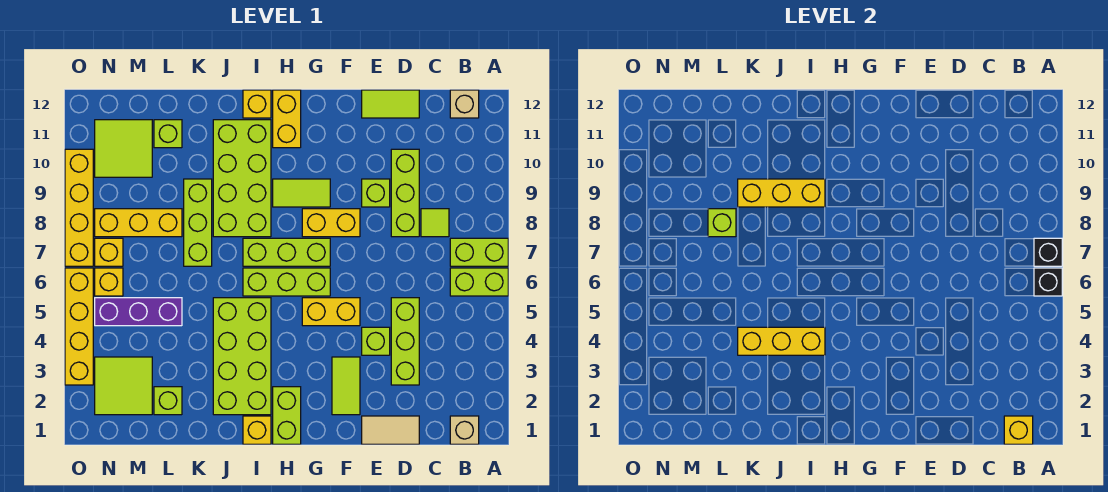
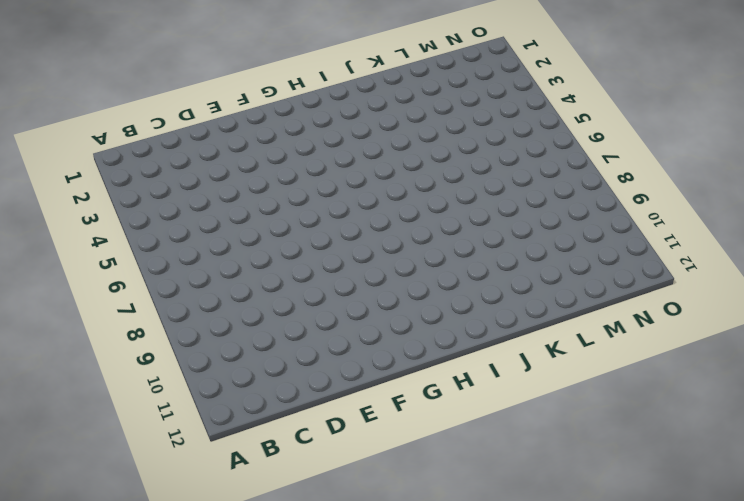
none -> lime 1x2 brick [450,268,508,296]
none -> lime 1x2 brick [450,238,508,266]
none -> tan 1x1 brick [450,416,479,444]
none -> tan 1x1 brick [450,90,479,118]

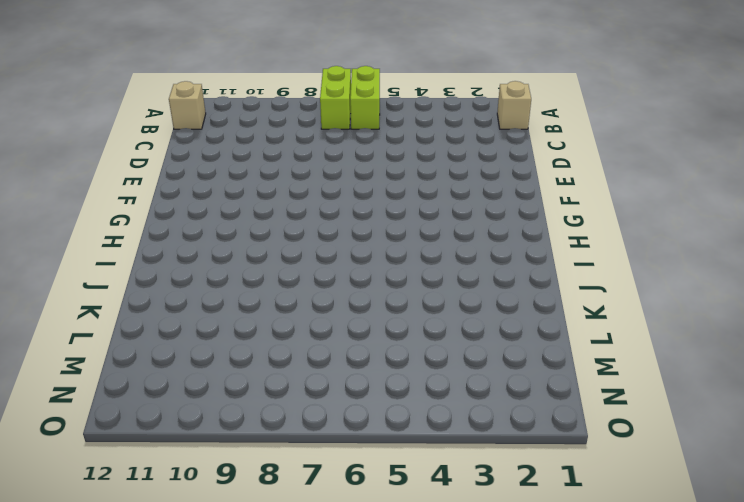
none -> lime 1x1 tile [421,209,449,237]
none -> tan 1x2 tile [362,416,419,444]
none -> lime 1x3 brick [391,298,419,385]
none -> lime 1x3 brick [391,149,419,237]

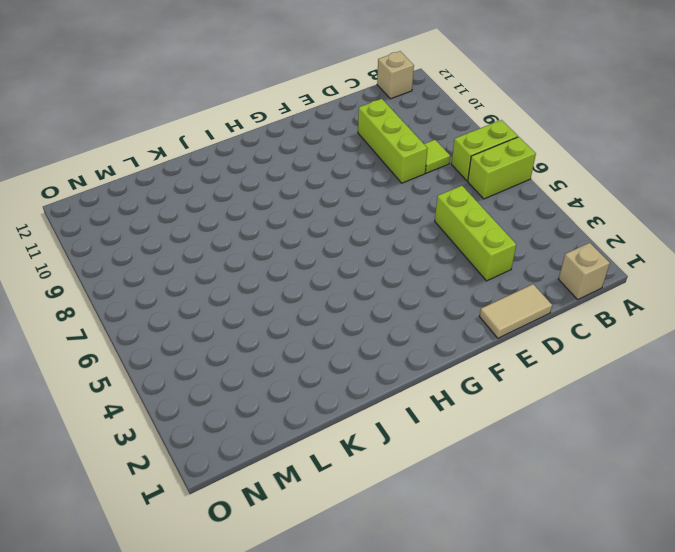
none -> lime 1x2 tile [362,90,419,118]
none -> lime 1x1 brick [362,327,390,355]
none -> lime 1x1 brick [362,179,390,207]
none -> lime 1x2 tile [332,357,360,415]

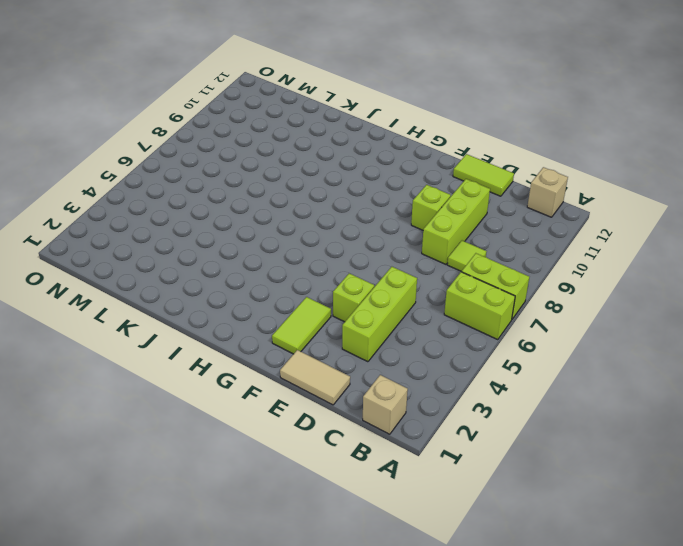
none -> yellow 1x2 brick [302,298,360,326]
none -> yellow 1x2 brick [302,209,360,237]
none -> lime 1x3 brick [243,268,330,296]
none -> lime 1x3 brick [243,238,330,266]

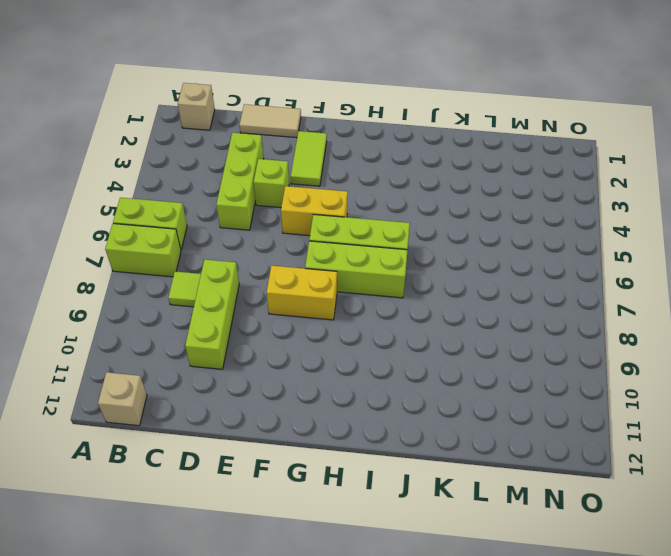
none -> lime 1x2 tile [362,90,419,118]
none -> lime 1x1 brick [362,179,390,207]
none -> lime 1x2 tile [273,179,330,207]
none -> lime 1x2 brick [273,387,301,444]

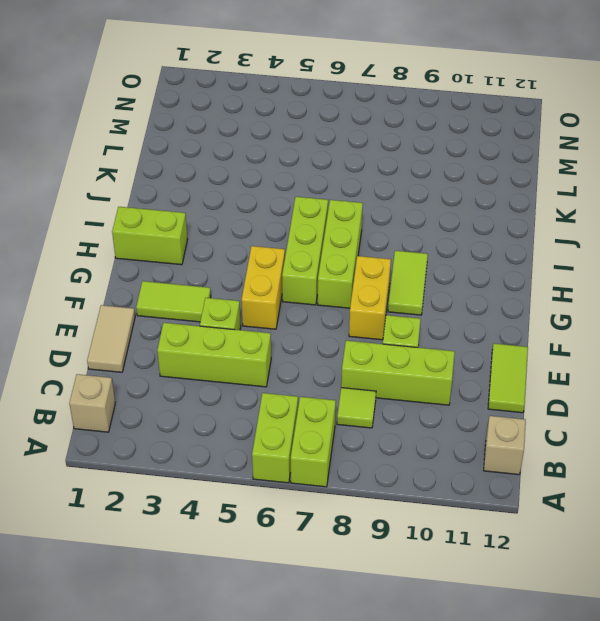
none -> yellow 1x2 brick [273,90,301,148]
none -> yellow 1x1 brick [243,416,271,444]
none -> lime 2x4 brick [213,298,271,415]
none -> lime 2x4 brick [213,120,271,237]

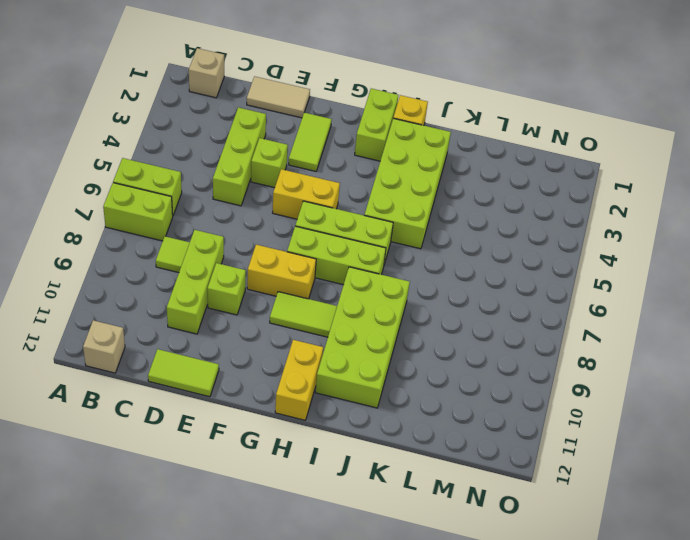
none -> yellow 1x1 brick [243,90,271,118]
none -> lime 1x3 brick [184,179,212,266]
none -> lime 1x1 brick [154,387,182,415]
none -> purple 1x3 brick [95,298,182,326]

